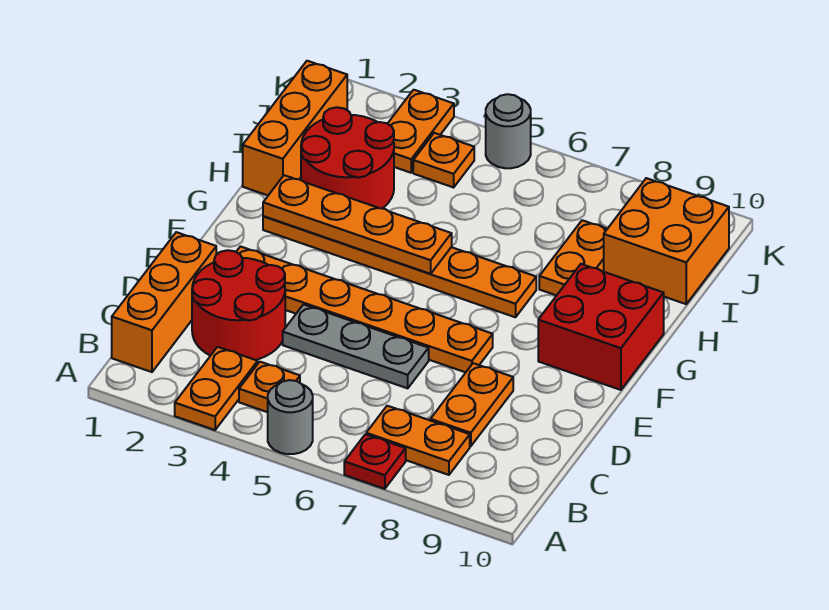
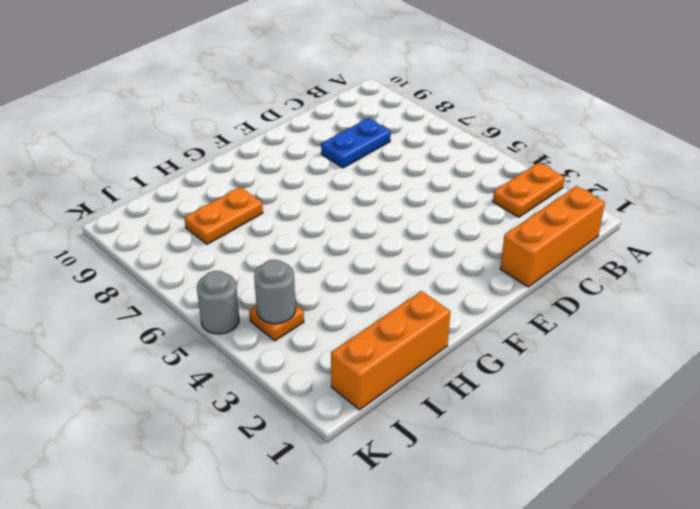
blue 1x2 plate [321,118,391,168] -> orange 1x2 plate [430,363,513,446]
grey 1x1 round brick [254,260,296,324] -> grey 1x1 round brick moved to [268,380,313,454]
none -> red 1x1 plate [344,434,406,489]
none -> orange 1x1 plate [239,362,300,412]
none -> orange 1x2 plate [366,406,470,475]

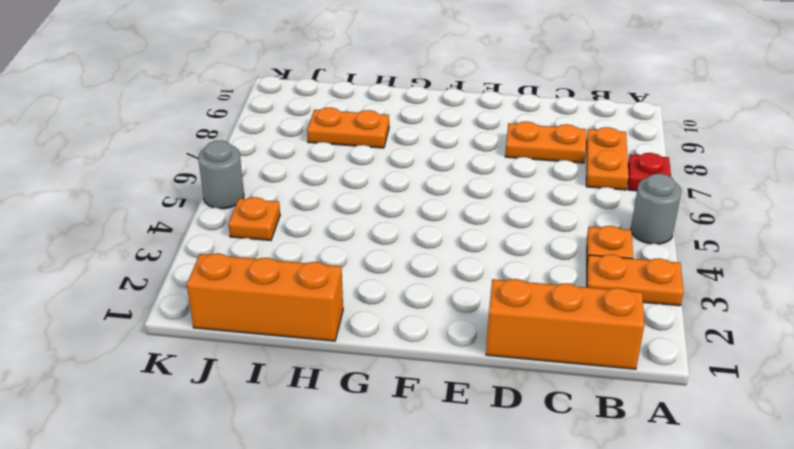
none -> red 2x2 round brick [192,250,285,360]
none -> grey 1x3 plate [283,304,429,388]
none -> orange 1x6 plate [236,247,493,372]

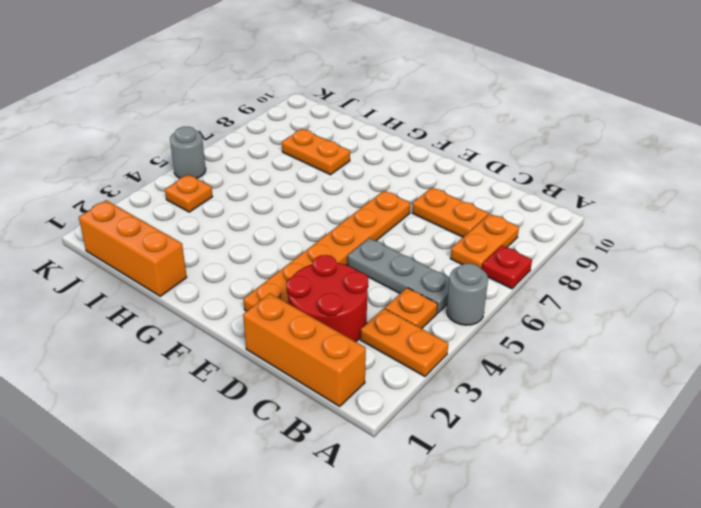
grey 1x3 plate [348,238,450,313] -> grey 1x3 plate turned to [283,304,429,388]
none -> red 2x2 brick [538,264,664,390]
none -> orange 1x6 plate [263,216,536,317]
none -> red 2x2 round brick [301,107,394,209]

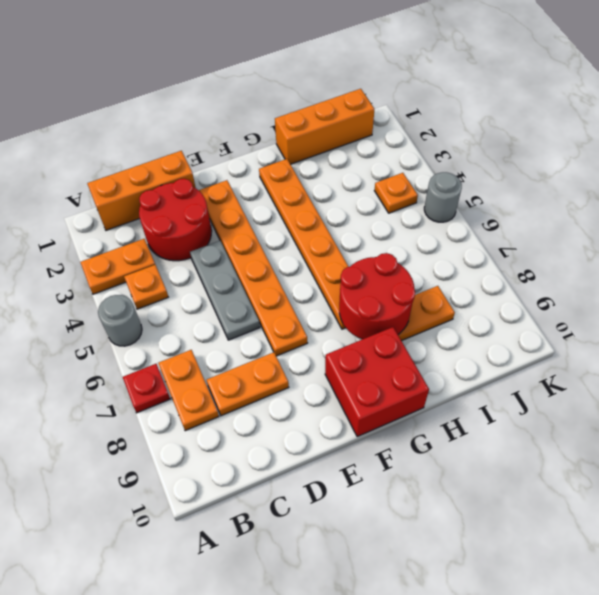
red 2x2 round brick [339,253,415,339] -> red 2x2 round brick moved to [301,107,394,209]
none -> orange 2x2 brick [604,178,729,304]
none -> orange 1x2 plate [388,90,454,173]
none -> orange 1x4 plate [263,175,452,274]

